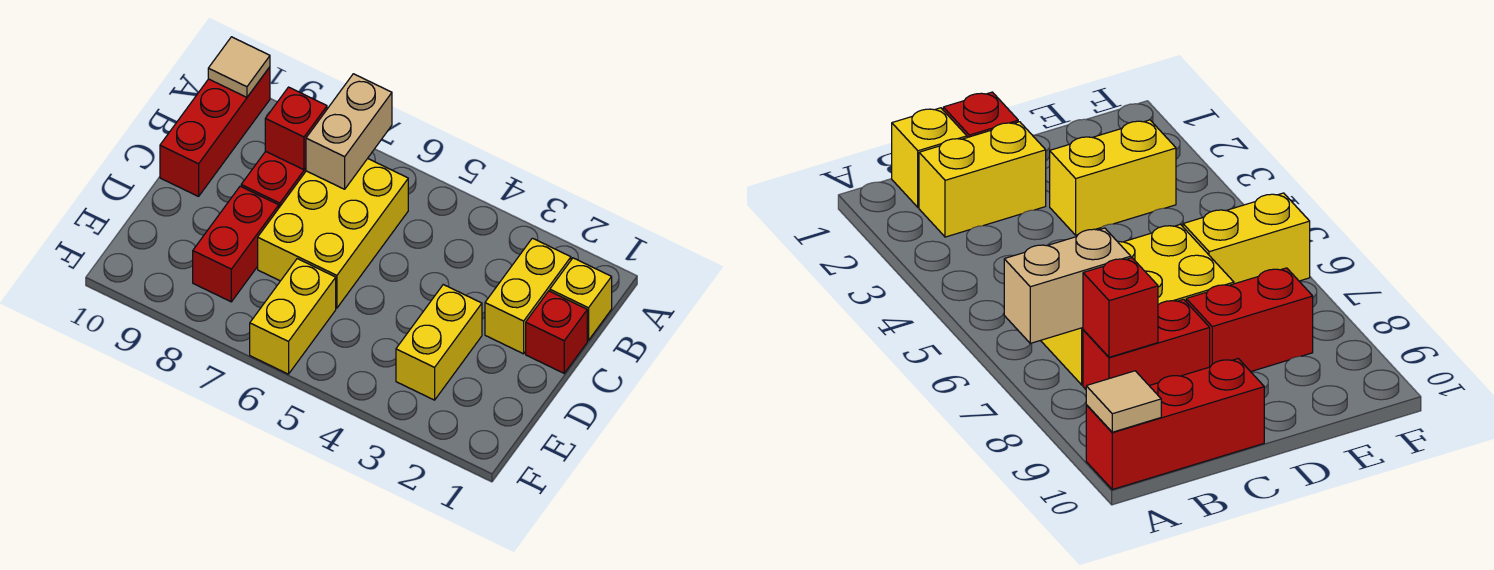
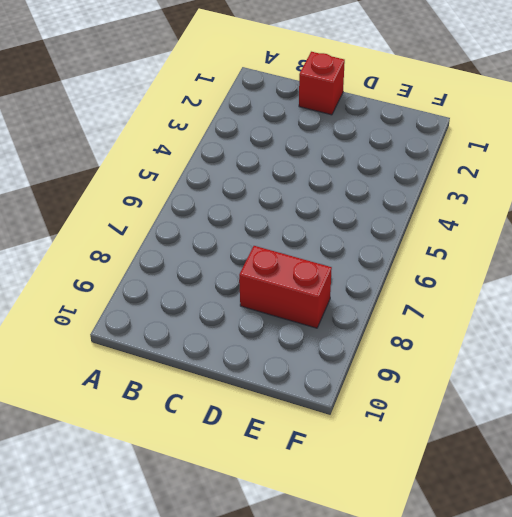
none -> red 1x3 brick [160,67,270,196]
none -> yellow 1x1 brick [550,258,612,340]
none -> yellow 1x2 brick [485,238,571,354]

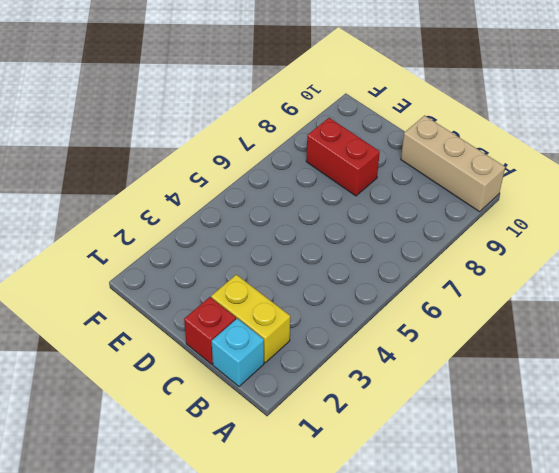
tan 1x3 brick [401,115,505,212] -> red 1x3 brick [160,67,270,196]
cyan 1x1 brick [212,318,264,386] -> yellow 1x1 brick [550,258,612,340]
none -> yellow 2x3 brick [258,159,408,308]
none -> red 1x2 brick [241,151,306,207]
none -> yellow 1x2 brick [396,285,482,400]

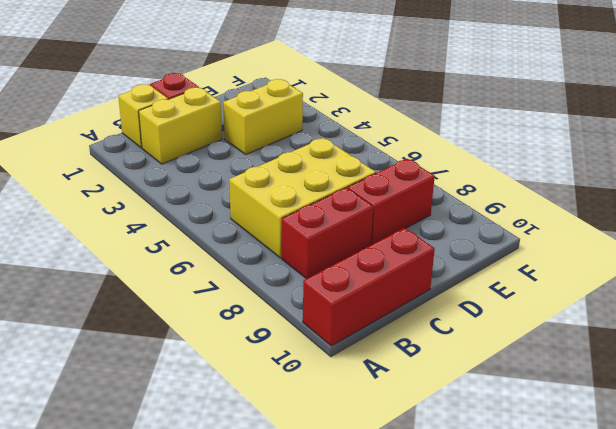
none -> yellow 1x2 brick [250,259,336,374]
none -> tan 1x2 brick [306,74,392,189]
none -> tan 1x1 tile [208,37,270,97]

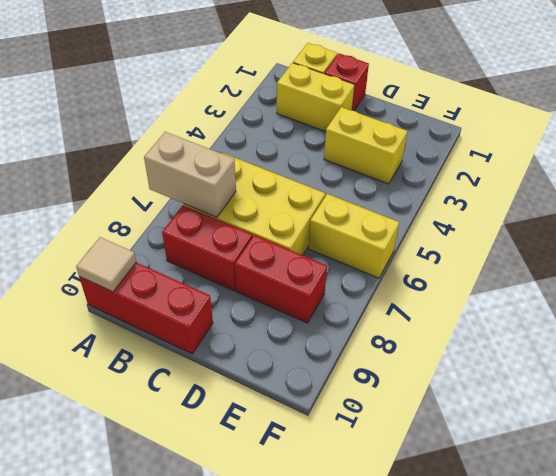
none -> red 1x1 brick [265,87,327,170]

